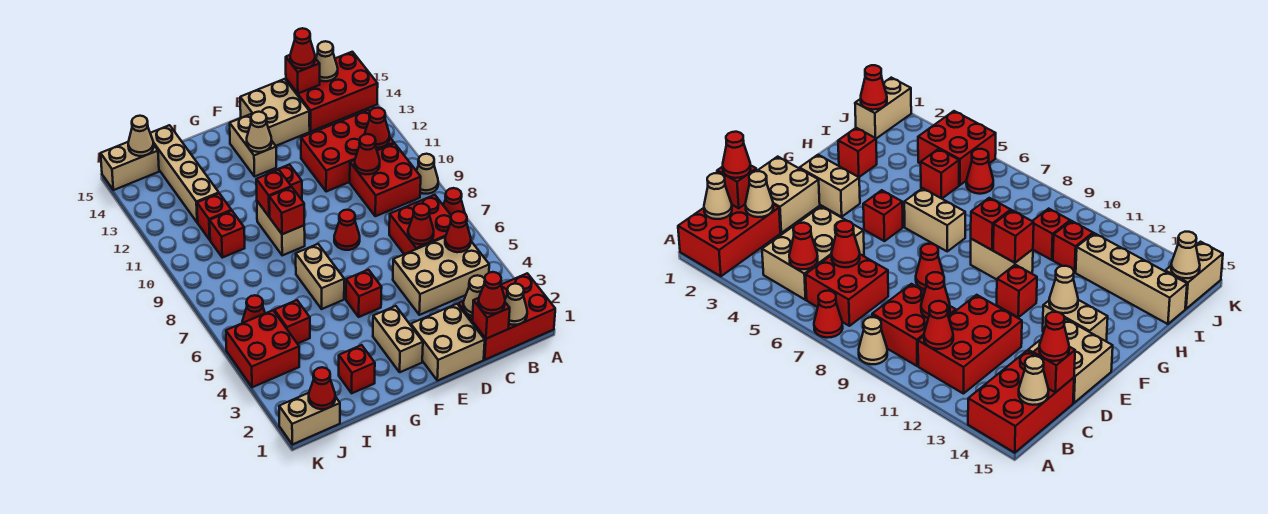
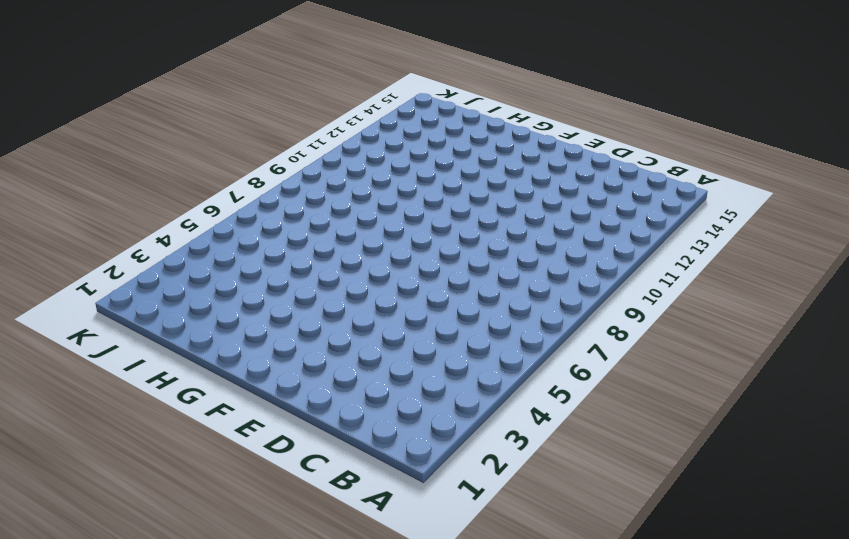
none -> red 2x3 brick [458,273,555,360]
none -> red 1x1 cone [443,188,465,215]
none -> tan 1x1 cone [417,154,438,194]
none -> red 2x3 brick [286,52,378,131]

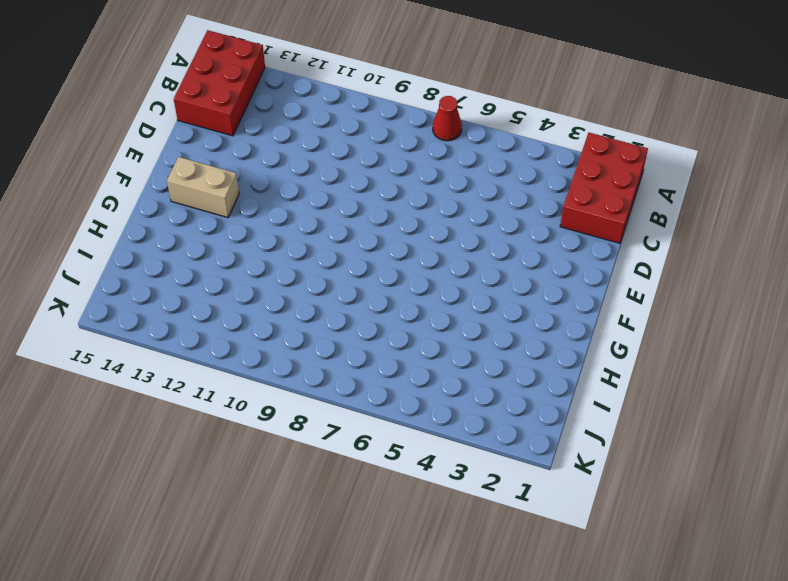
none -> tan 1x1 cone [417,154,438,194]
none -> tan 2x3 brick [393,237,489,315]
none -> red 2x2 brick [389,195,451,254]
none -> red 2x2 brick [350,143,421,216]

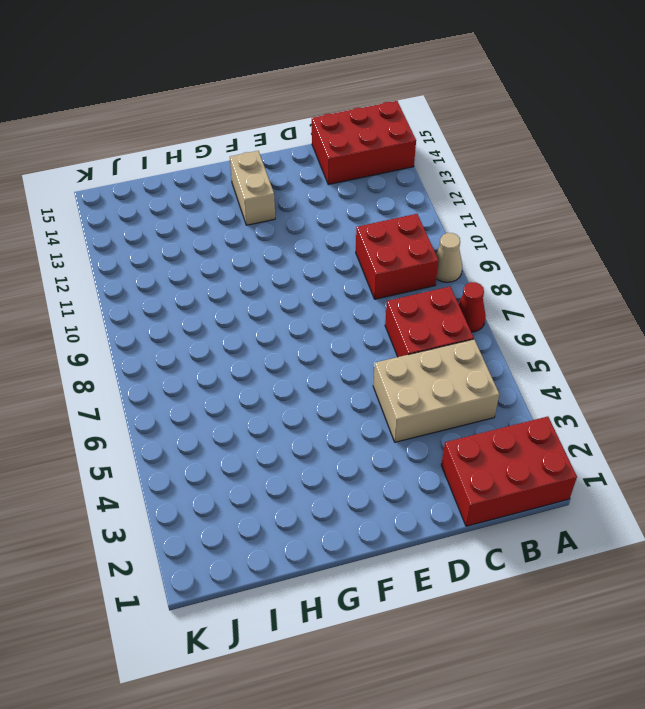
none -> red 2x3 brick [301,110,394,192]
none -> tan 2x2 brick [411,304,485,381]
none -> tan 2x2 brick [240,79,310,146]
none -> red 1x1 cone [334,210,360,250]

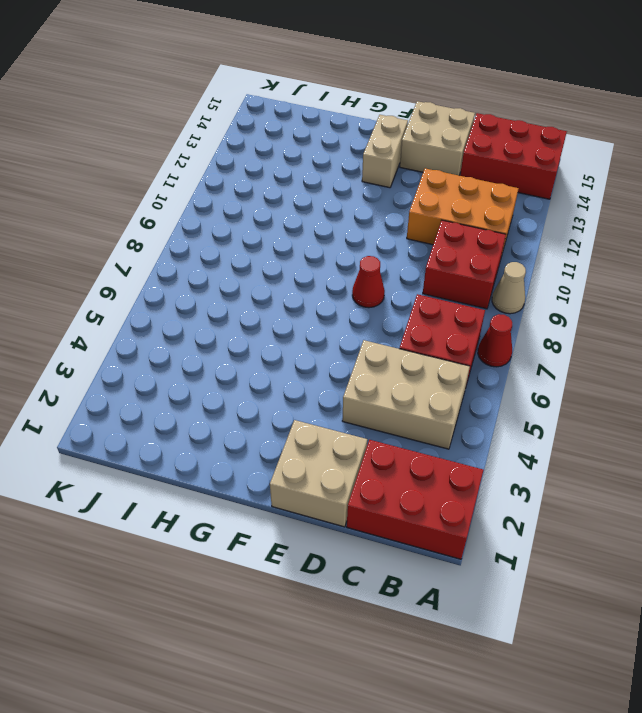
orange 2x3 brick [407,168,519,253] -> red 2x3 brick [301,110,394,192]
none -> tan 1x2 brick [373,306,423,372]
none -> red 1x1 brick [346,270,382,317]
none -> red 1x1 brick [268,164,302,200]
none -> tan 1x2 brick [296,244,344,309]

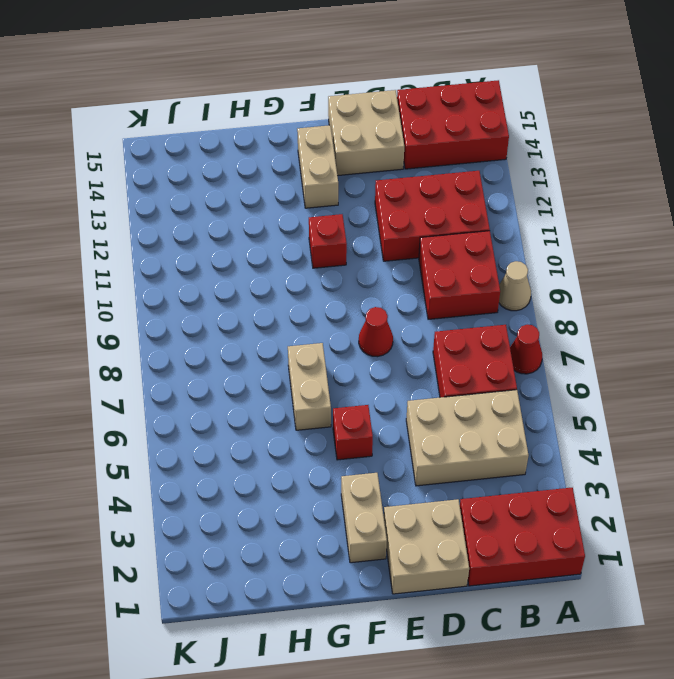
none -> tan 1x2 brick [257,201,305,255]
none -> red 1x1 brick [339,345,375,393]
none -> red 1x1 brick [274,300,310,344]
none -> red 1x1 brick [210,211,245,258]

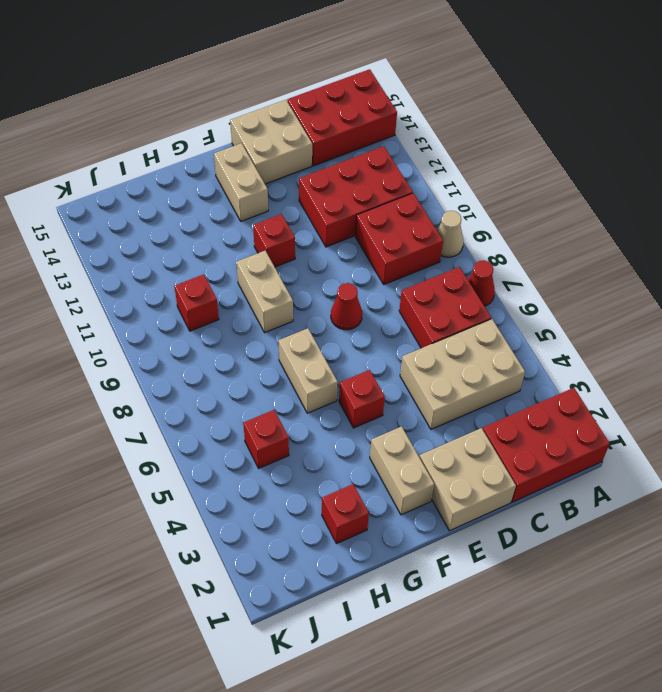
none -> red 1x1 brick [197,193,232,240]
none -> tan 1x4 brick [150,125,219,223]
none -> tan 1x2 brick [279,393,340,444]
none -> red 2x2 brick [226,310,299,387]

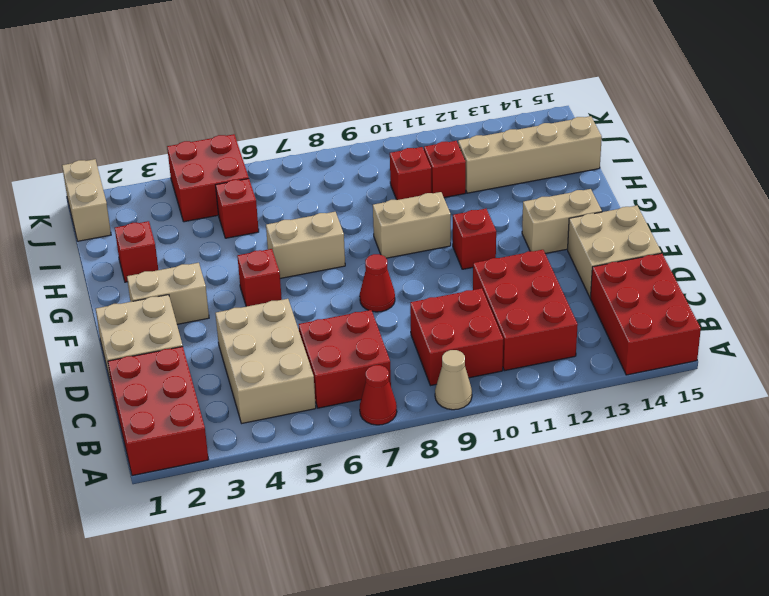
none -> red 1x1 cone [242,295,265,323]
none -> tan 1x2 brick [101,142,159,190]
none -> tan 1x1 cone [505,284,527,325]
none -> red 1x1 cone [445,211,471,252]

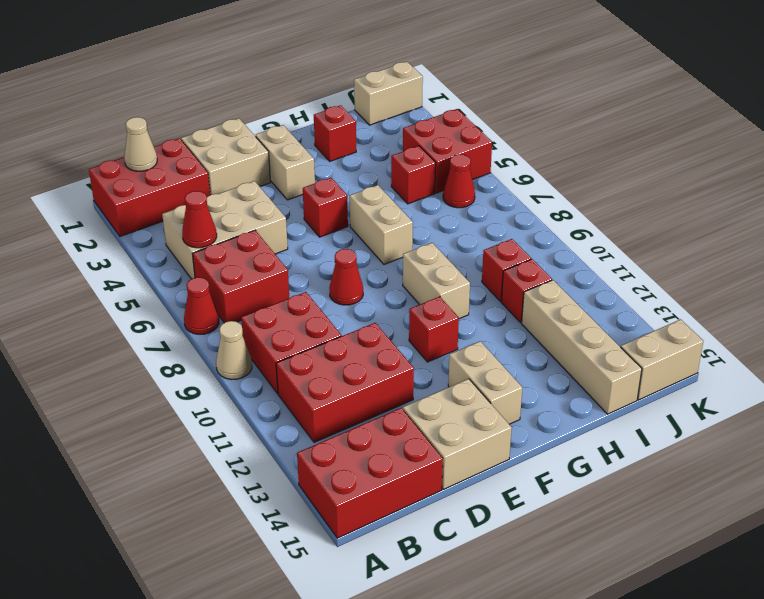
none -> red 1x1 cone [365,108,390,148]
none -> tan 1x1 cone [316,41,338,81]
none -> red 1x1 brick [472,298,510,339]
none -> tan 1x1 cone [463,275,485,316]

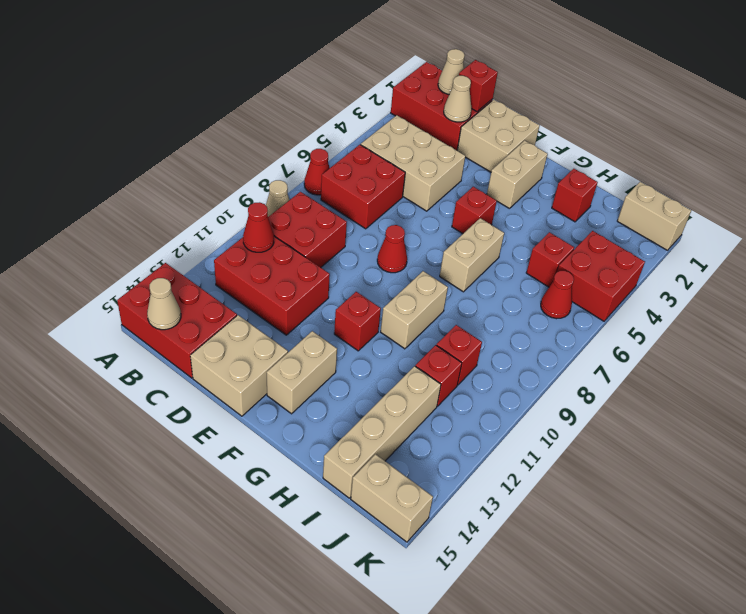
none -> red 1x1 cone [445,211,471,252]
none -> red 1x1 cone [408,204,434,244]
none -> red 1x1 cone [355,134,380,174]
none -> red 1x1 brick [286,55,320,94]

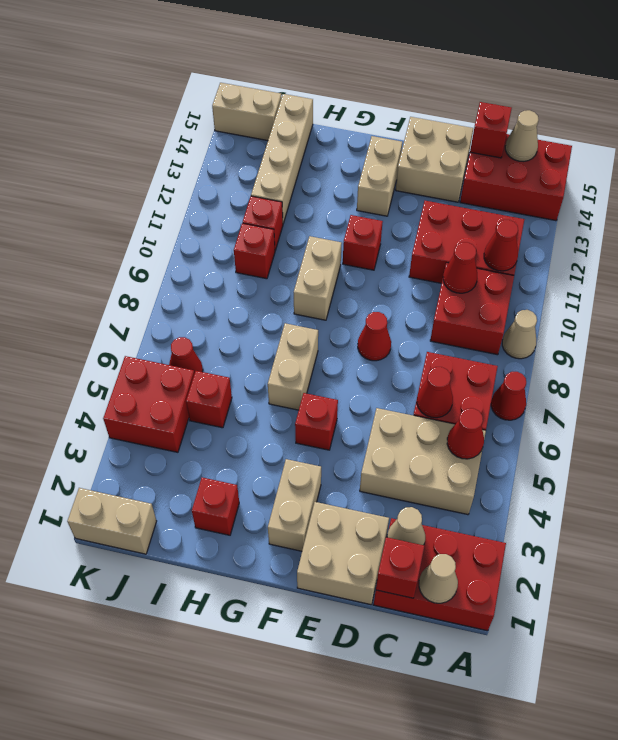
none -> tan 1x1 cone [247,112,272,152]
none -> red 1x1 brick [269,187,304,234]
none -> red 1x1 brick [256,170,291,217]
none -> red 1x1 cone [309,367,335,409]

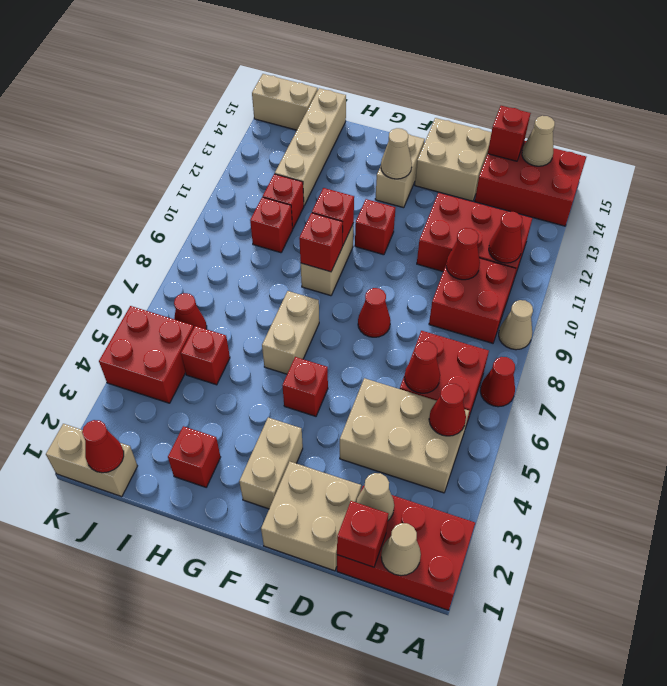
none -> tan 1x1 cone [128,116,153,156]
none -> red 1x1 cone [478,272,505,314]
none -> red 1x1 cone [290,28,315,69]

